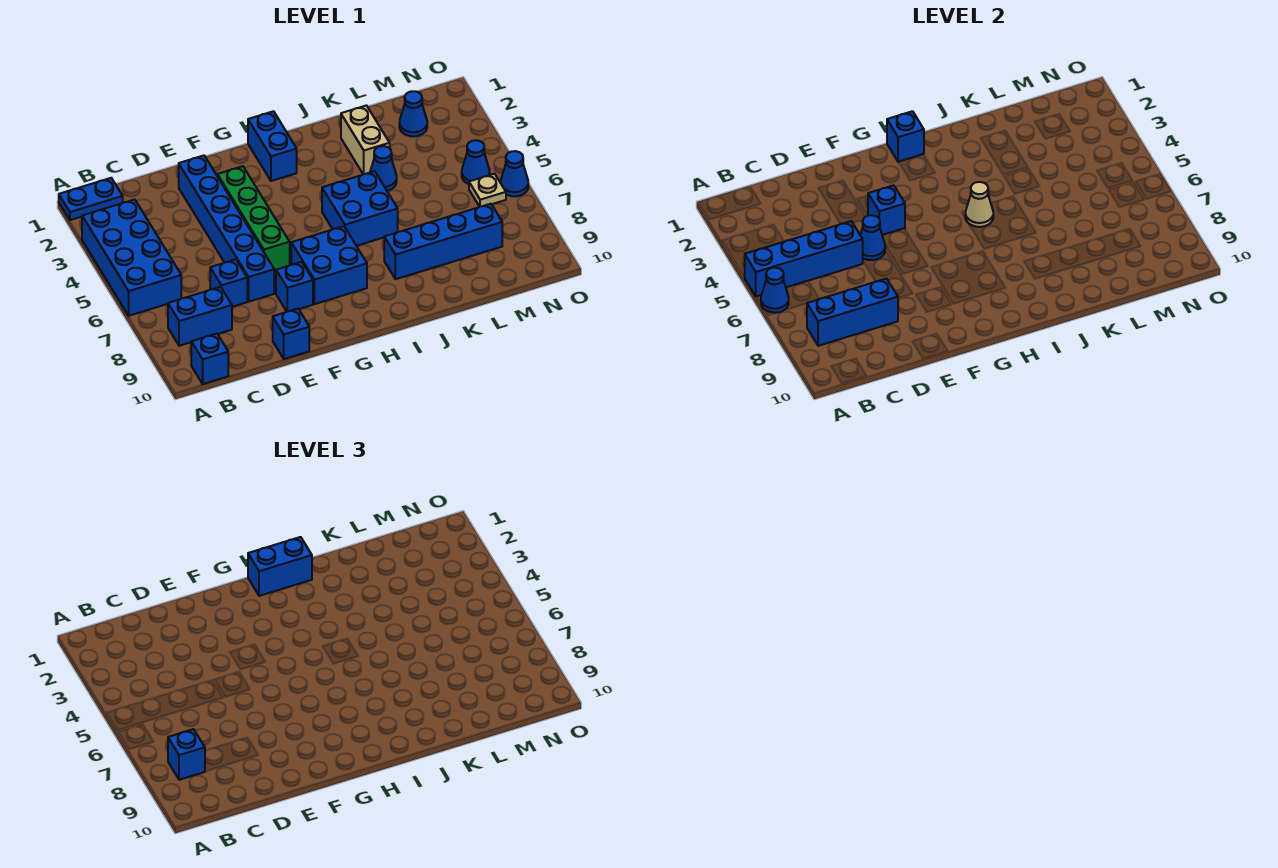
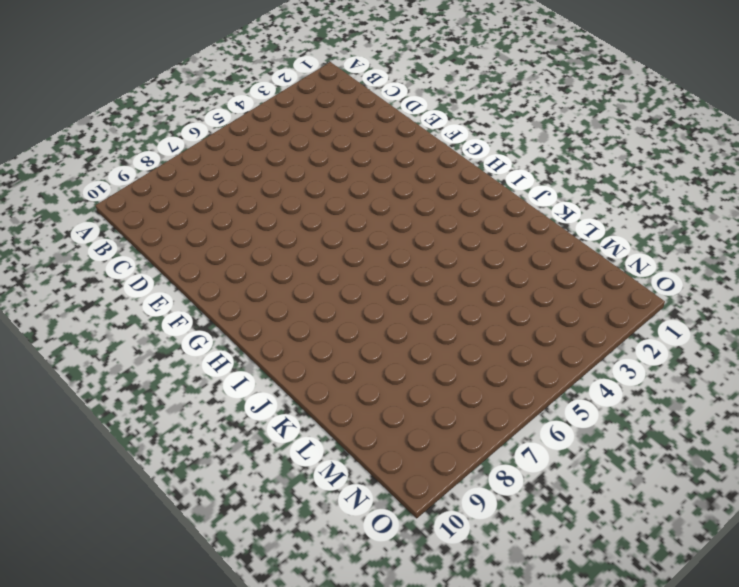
none -> blue 1x2 plate [59,178,123,220]
none -> blue 2x4 brick [82,199,181,316]
none -> blue 1x2 brick [168,287,232,346]

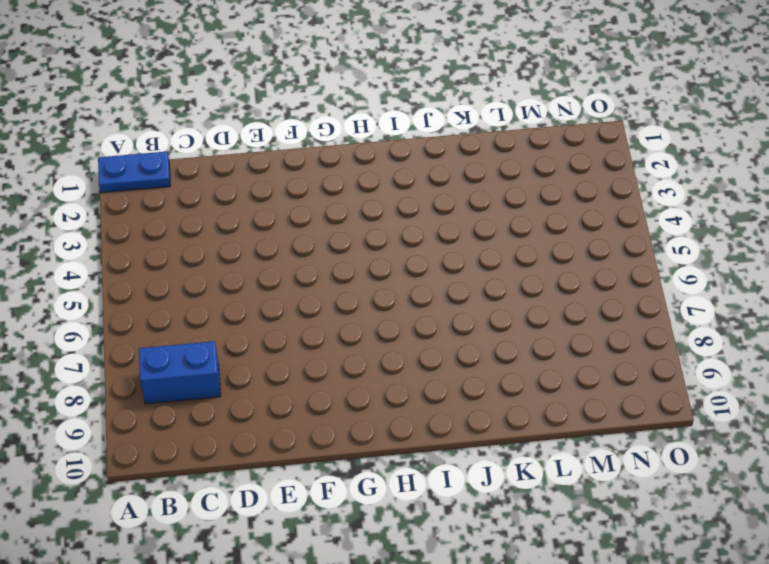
none -> blue 2x4 brick [82,199,181,316]
none -> blue 1x1 brick [191,334,228,384]
none -> blue 1x1 brick [210,259,247,307]

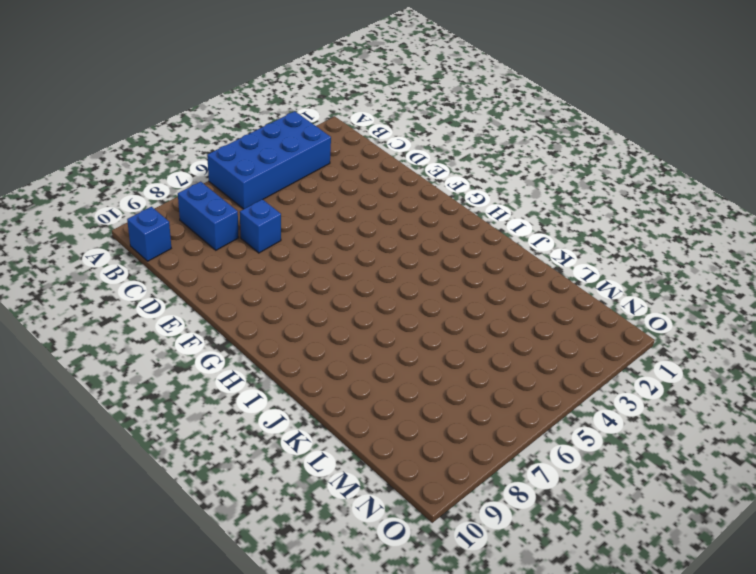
none -> blue 1x2 plate [59,178,123,220]
none -> blue 1x6 brick [179,156,274,302]
none -> blue 1x1 brick [273,309,309,359]

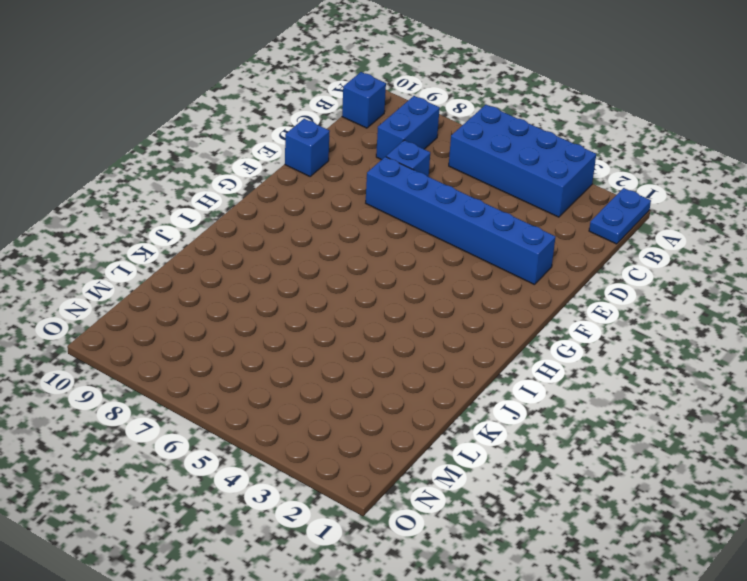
none -> green 1x4 brick [217,166,290,271]
none -> blue 1x1 brick [276,262,313,311]
none -> blue 2x2 brick [291,226,367,304]

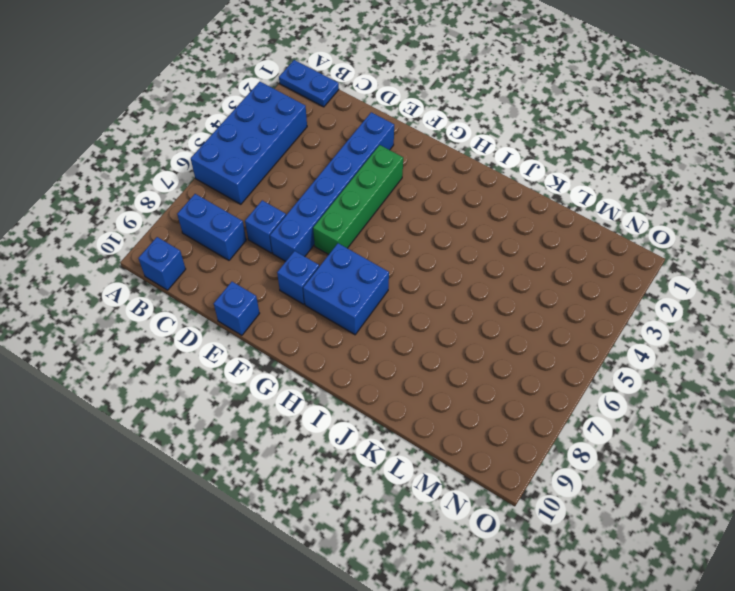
none -> blue 1x2 brick [248,111,297,181]
none -> blue 2x2 brick [322,171,398,246]
none -> blue 1x4 brick [384,204,502,279]

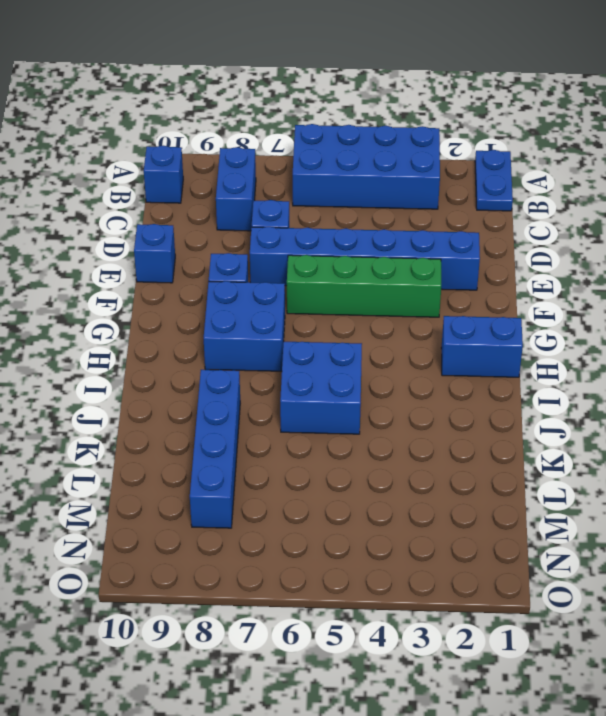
none -> tan 1x2 brick [341,105,390,174]
none -> blue 1x1 cone [370,146,397,191]
none -> blue 1x1 cone [399,91,427,136]

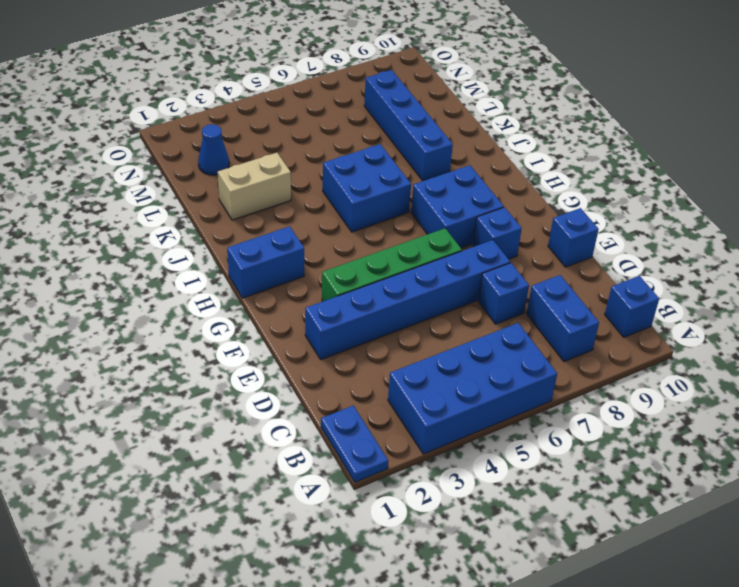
none -> blue 1x1 cone [370,146,397,191]
none -> blue 1x1 cone [462,140,490,184]
none -> tan 1x1 plate [469,174,506,207]

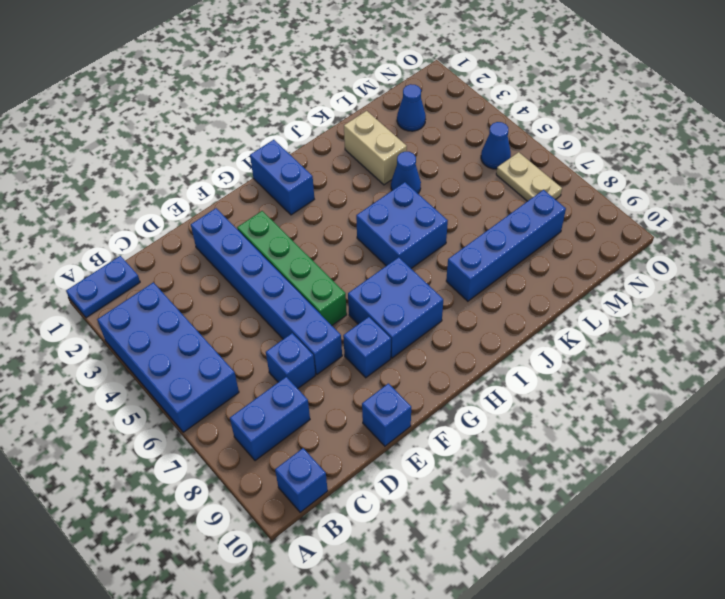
tan 1x2 plate [496,152,562,201] -> tan 1x1 plate [469,174,506,207]
none -> blue 1x1 cone [501,151,528,196]
none -> blue 1x4 brick [745,221,863,296]
none -> blue 1x1 cone [761,268,789,313]

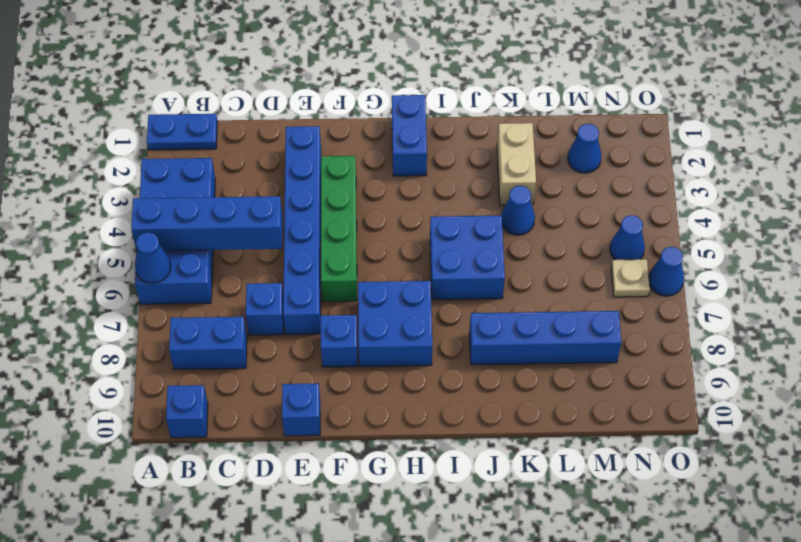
none -> blue 1x3 brick [807,279,898,346]
none -> blue 1x1 cone [860,215,886,260]
none -> blue 1x1 brick [868,185,905,235]

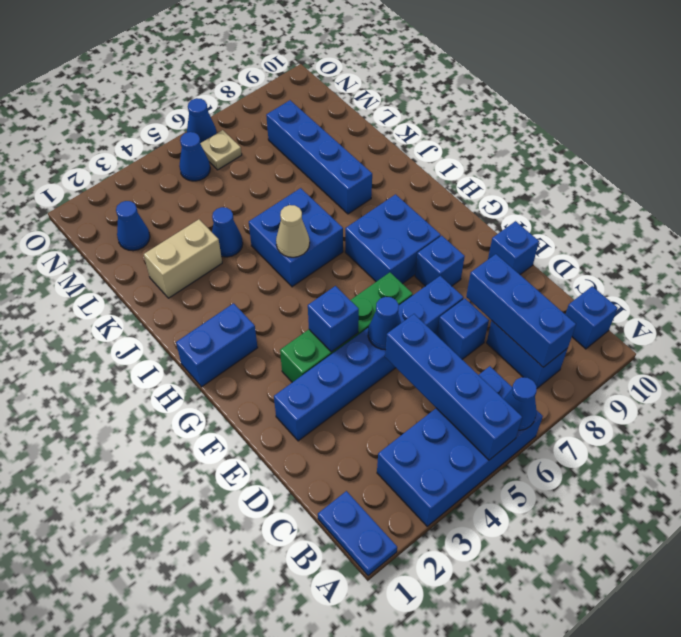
none -> blue 1x1 brick [887,111,924,162]
none -> blue 1x1 brick [168,729,205,780]
none -> blue 1x2 brick [248,537,312,596]

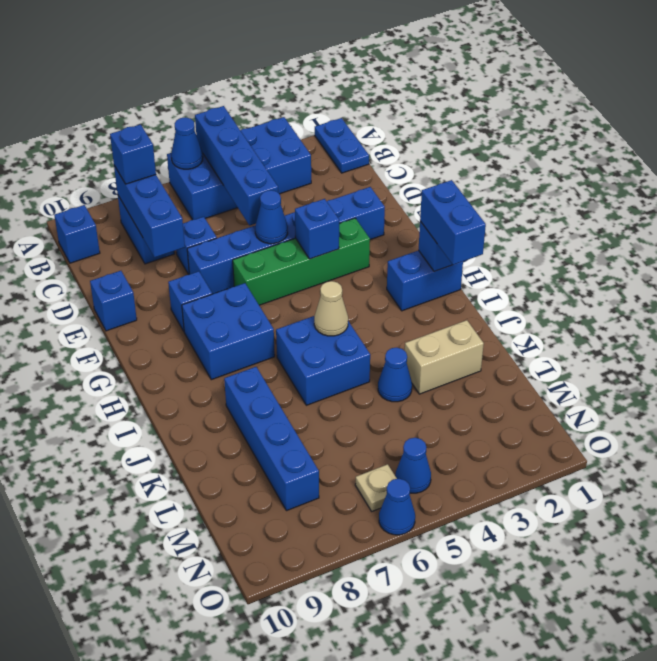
none -> blue 1x1 cone [399,91,427,136]

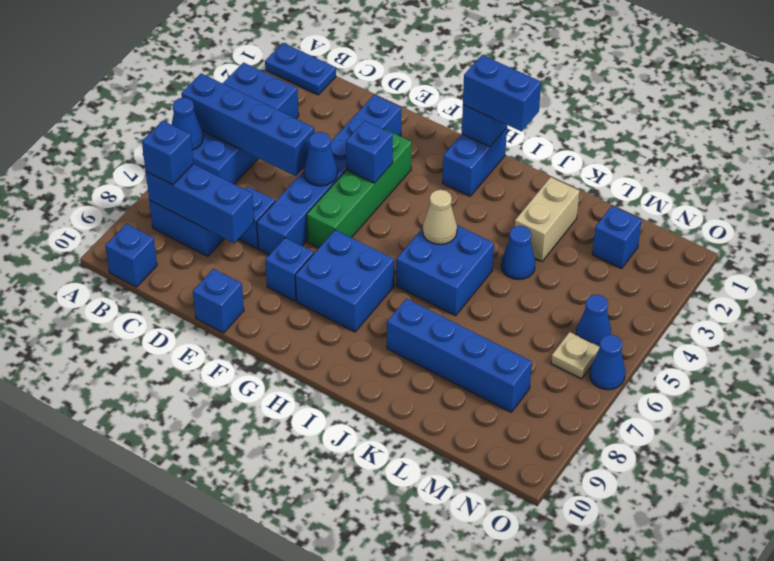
blue 1x1 brick [592,206,642,269] -> blue 1x1 cone [399,91,427,136]

